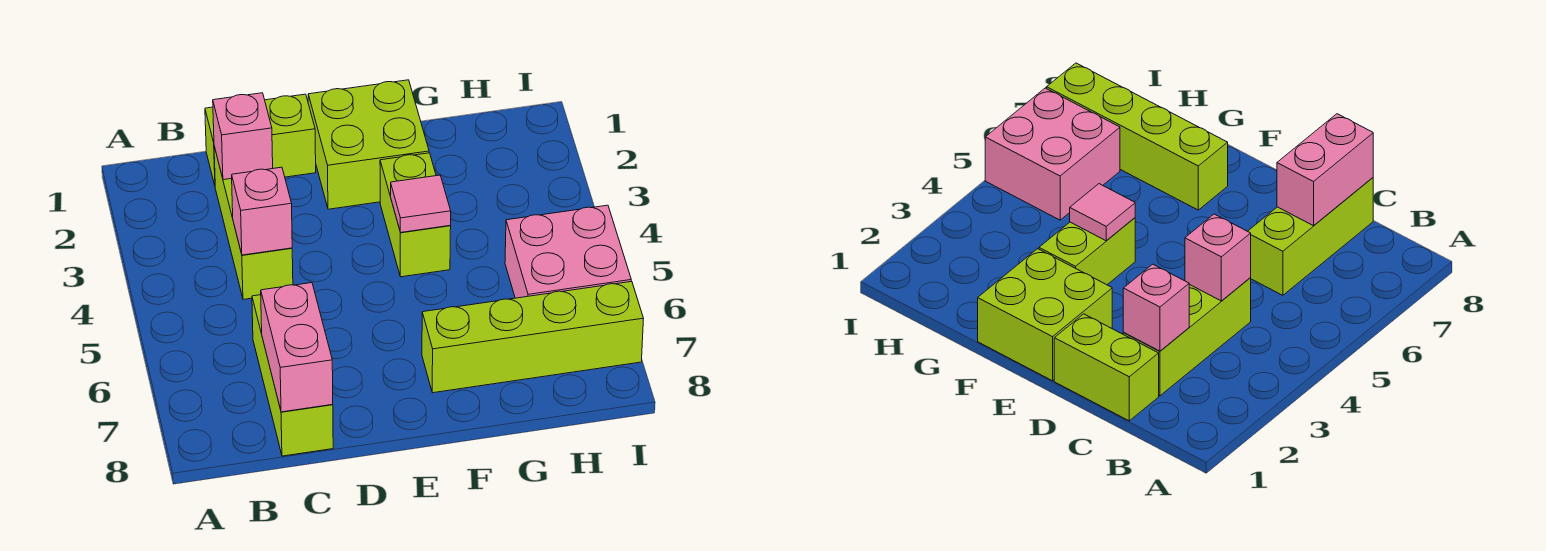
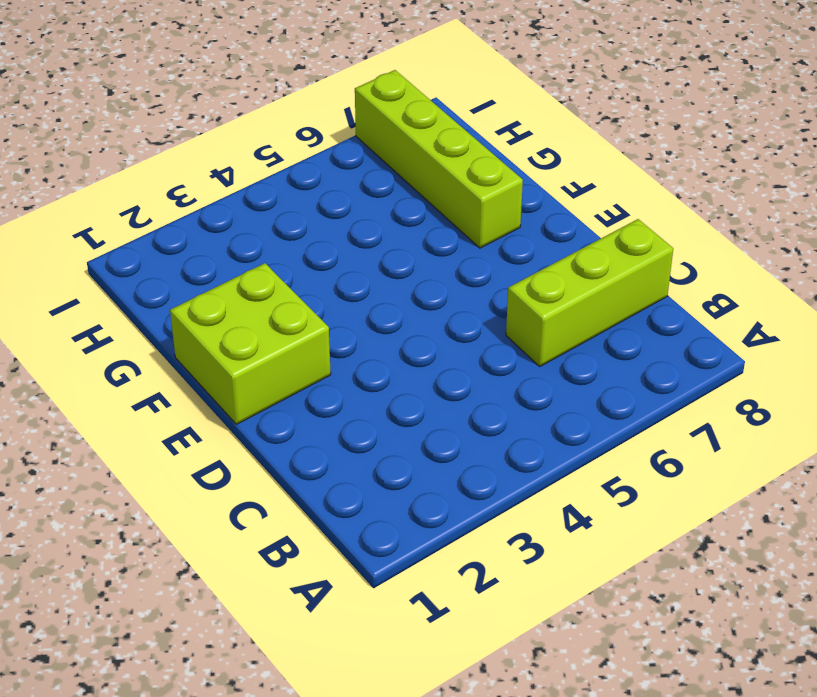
none -> lime 1x2 brick [205,94,316,185]
none -> lime 1x3 brick [214,146,293,299]

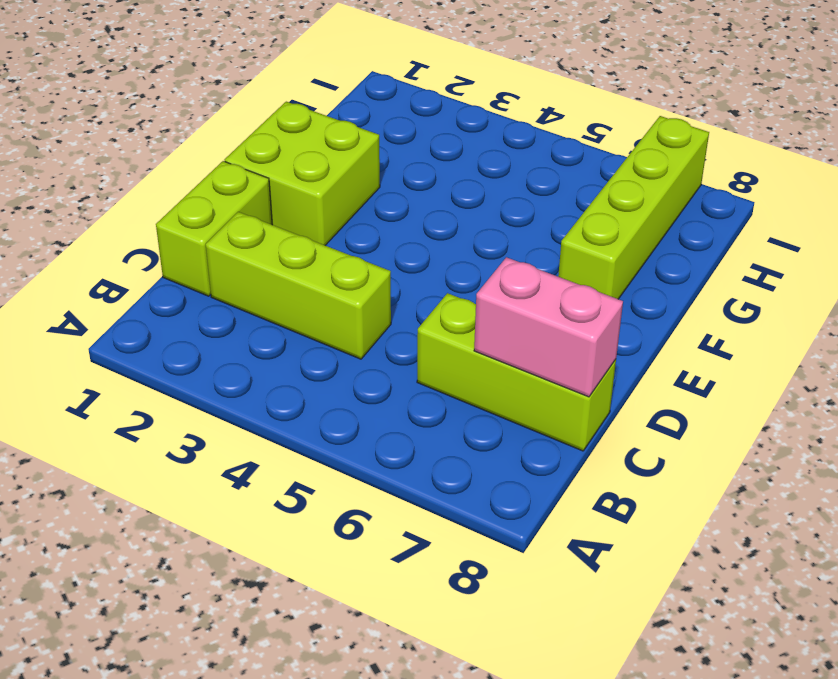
none -> lime 1x2 brick [380,153,451,277]
none -> pink 2x2 brick [505,205,631,298]

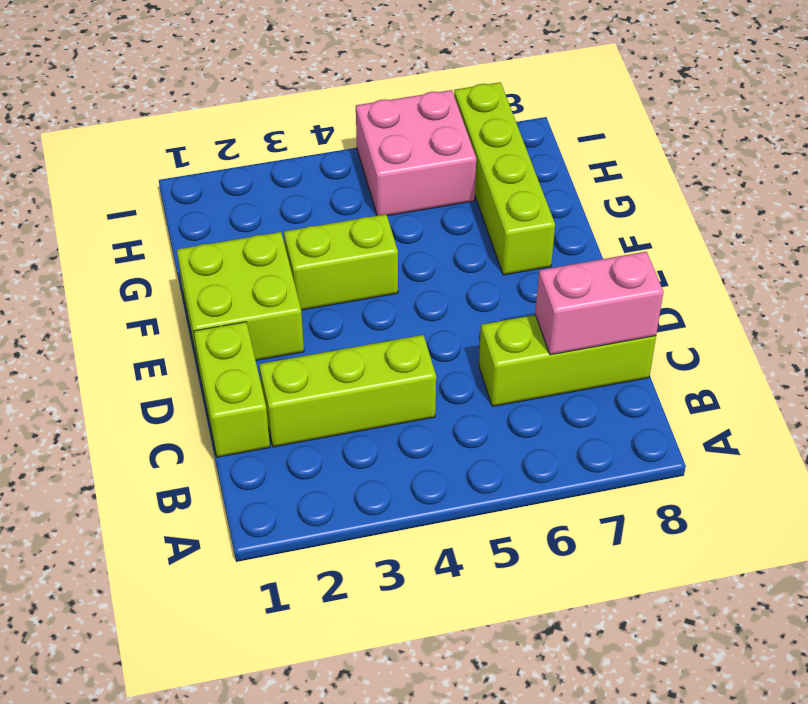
none -> pink 1x1 brick [213,93,273,180]
none -> pink 1x1 brick [232,167,292,255]

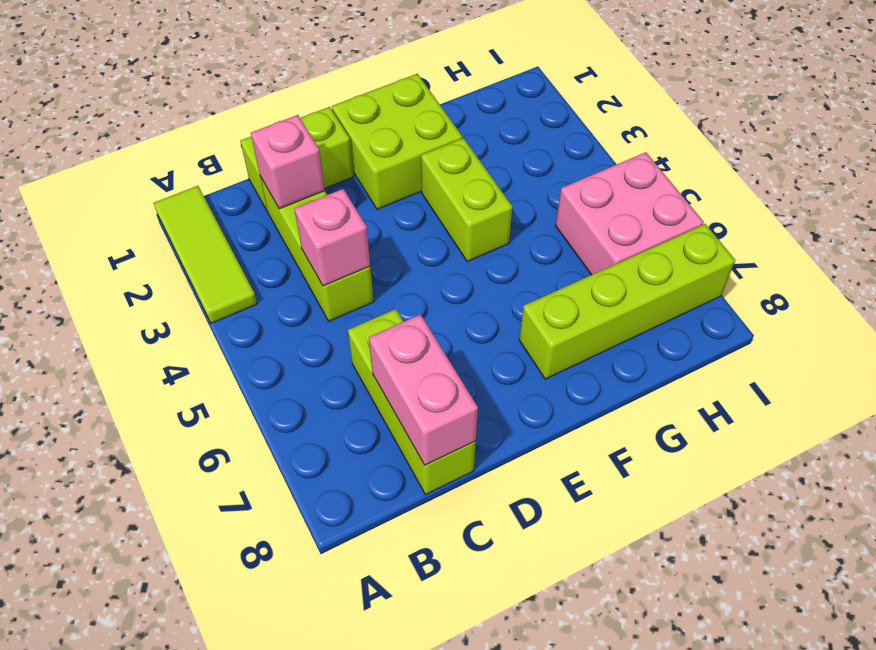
lime 1x3 tile [154,186,257,323] -> none
none -> pink 1x1 tile [390,175,451,233]

